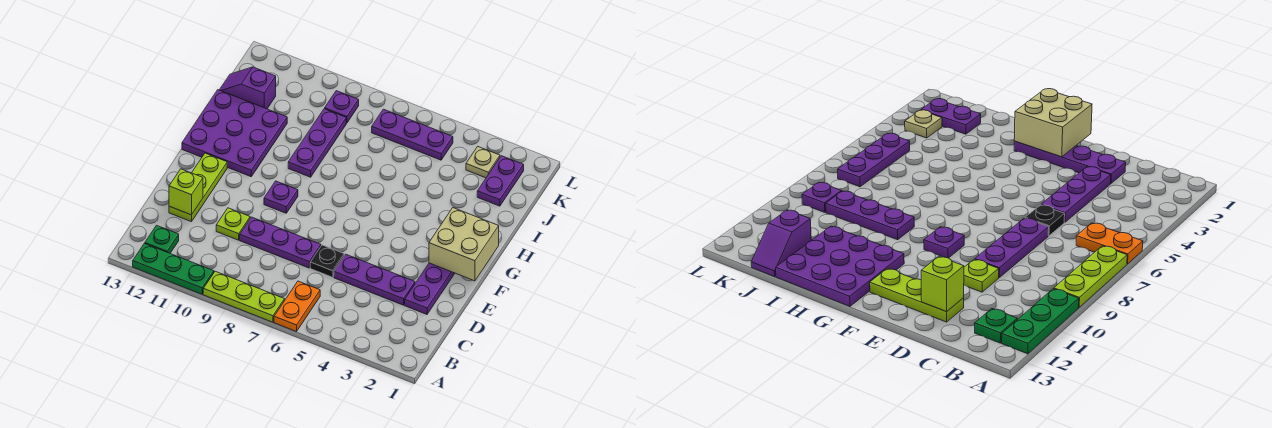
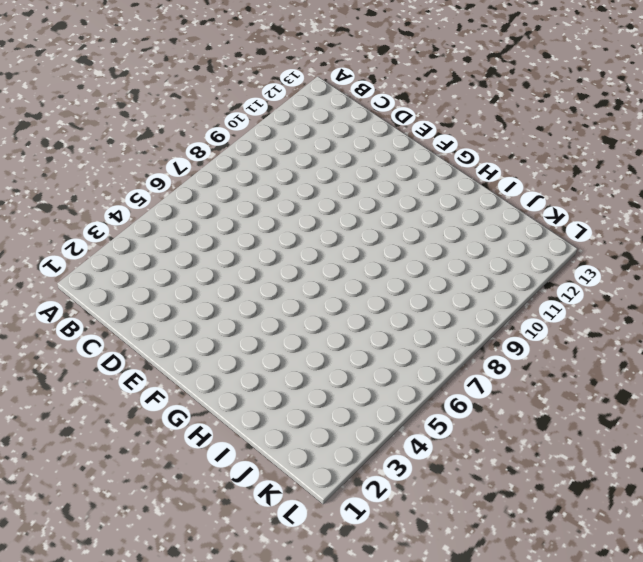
none -> orange 1x2 plate [274,281,320,332]
none -> lime 1x3 plate [203,271,285,322]
none -> green 1x3 plate [133,243,214,294]

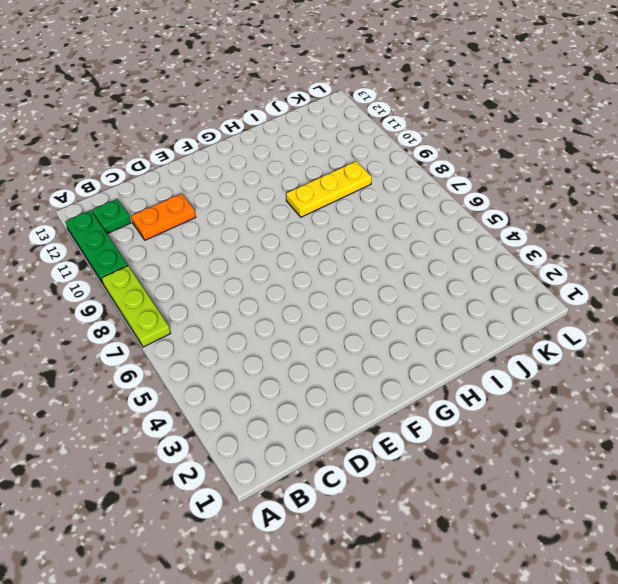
orange 1x2 plate [131,193,196,240] -> orange 1x2 plate moved to [274,281,320,332]
yellow 1x3 plate [286,161,371,217] -> purple 1x3 plate [288,109,346,177]
none -> purple 1x4 plate [405,263,455,314]
none -> purple 1x3 plate [334,254,415,305]
none -> black 1x1 plate [310,245,344,277]

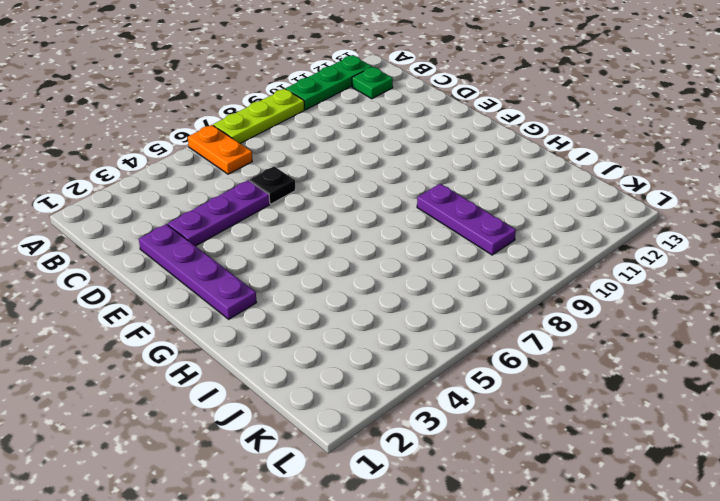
none -> purple 1x3 plate [240,217,321,268]
none -> lime 1x1 plate [216,208,250,240]
none -> lime 1x3 plate [169,153,227,222]

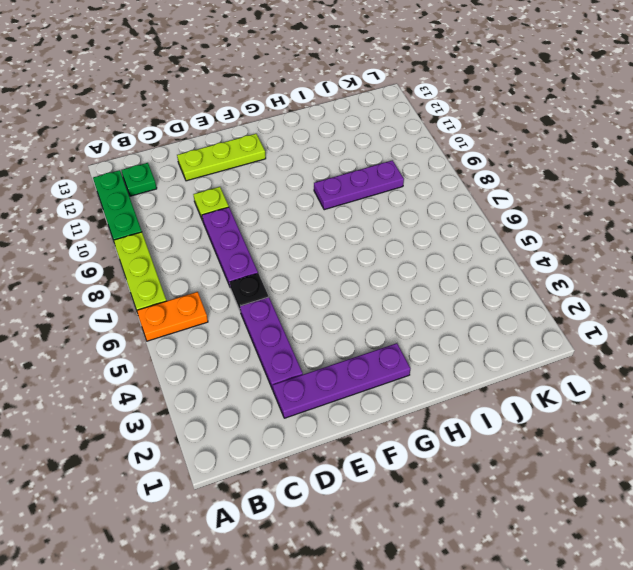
none -> purple 1x1 plate [264,181,298,213]
none -> purple 3x3 plate [182,90,287,177]
none -> purple 1x2 plate [477,156,524,206]

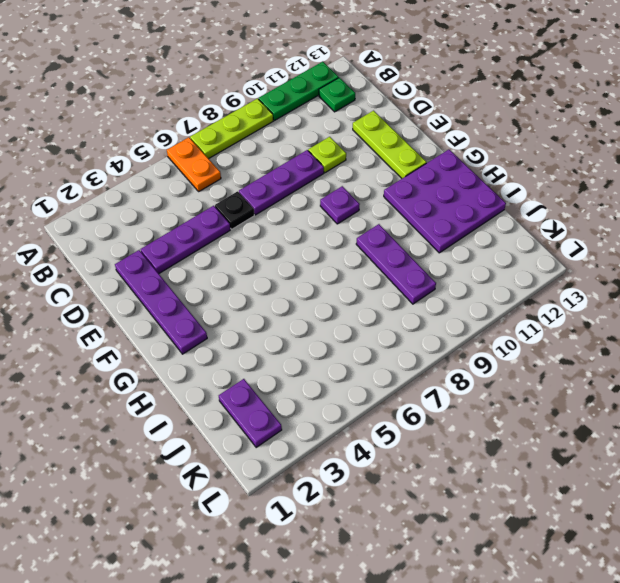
none -> purple 1x2 slope [220,67,276,109]
none -> tan 1x1 plate [466,147,500,178]
none -> purple 1x3 plate [372,109,453,160]

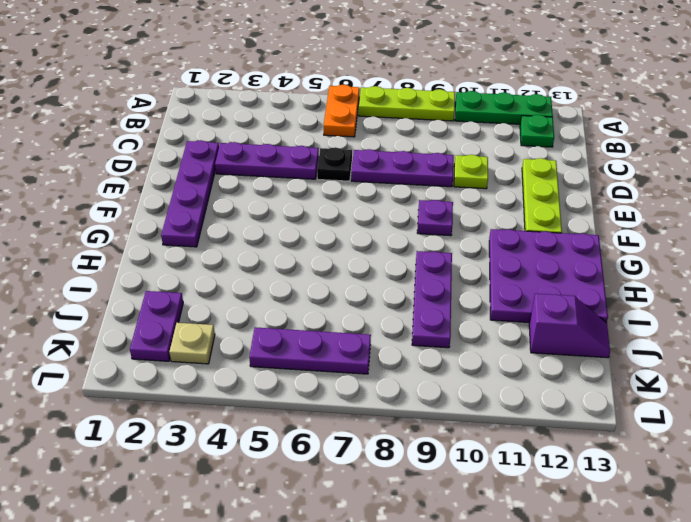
none -> purple 1x1 plate [325,91,359,123]
none -> lime 1x1 brick [169,169,203,215]
none -> tan 2x2 brick [429,208,499,281]

